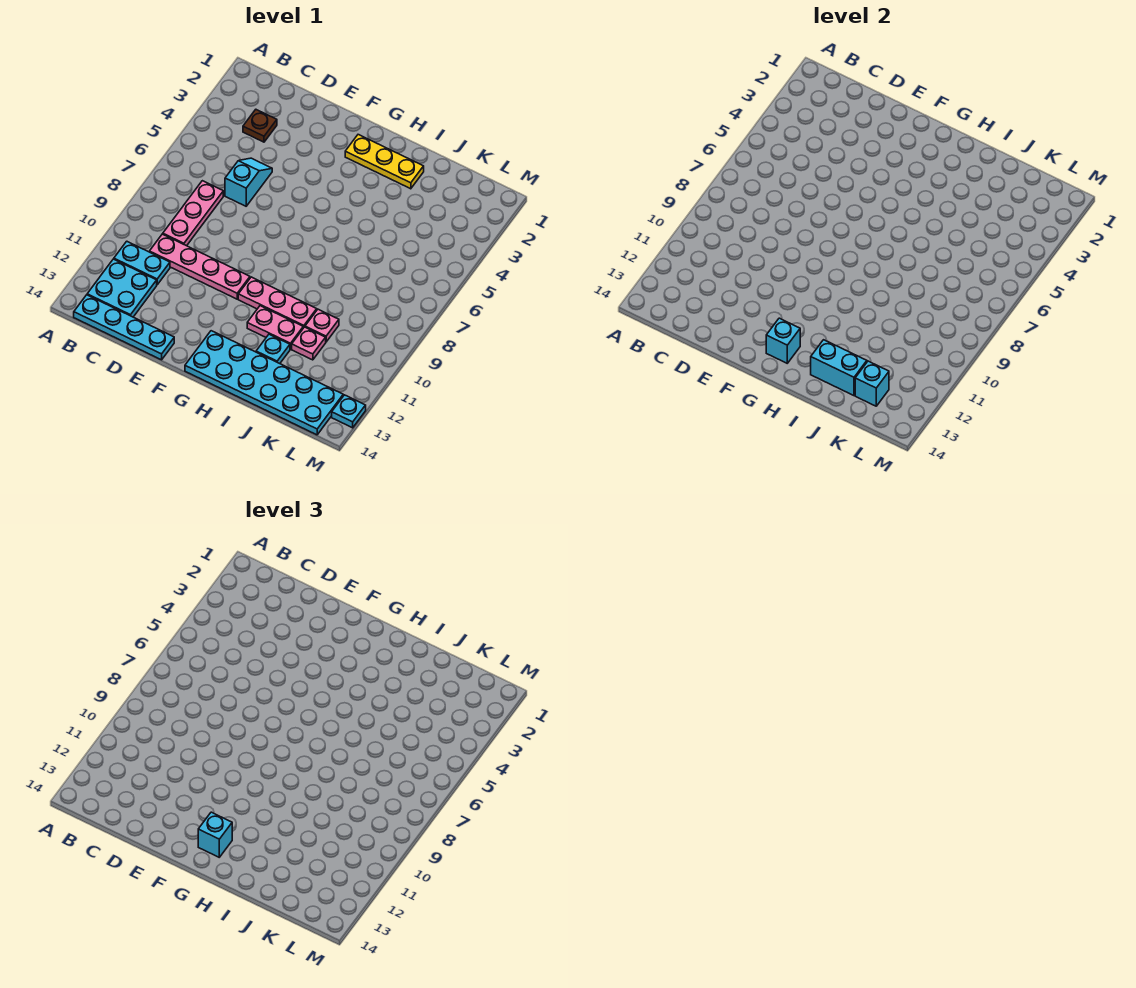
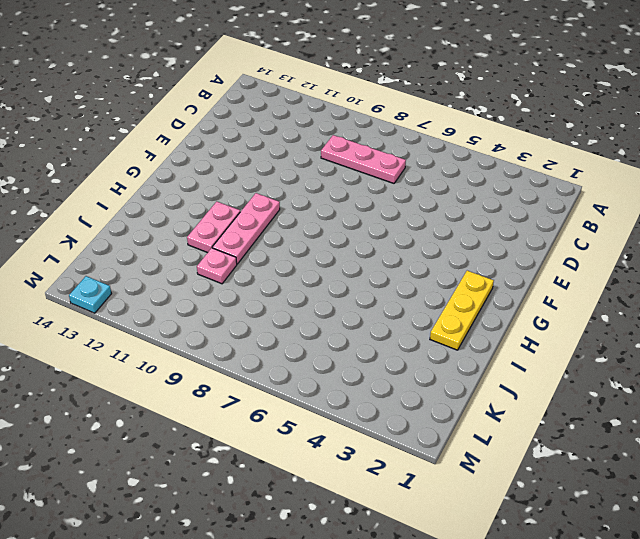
none -> cyan 1x2 plate [114,241,170,285]
none -> cyan 2x2 plate [87,259,157,317]
none -> cyan 1x4 plate [74,295,174,360]

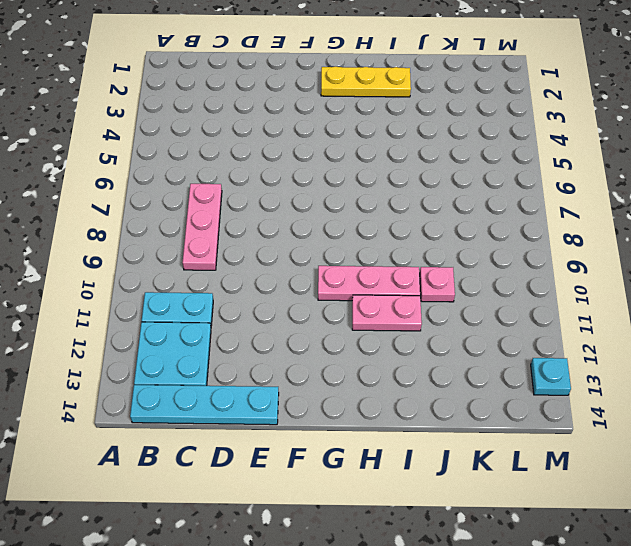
none -> brown 1x1 plate [243,110,277,142]
none -> pink 1x4 plate [149,234,250,299]
none -> cyan 1x2 slope [225,158,272,206]

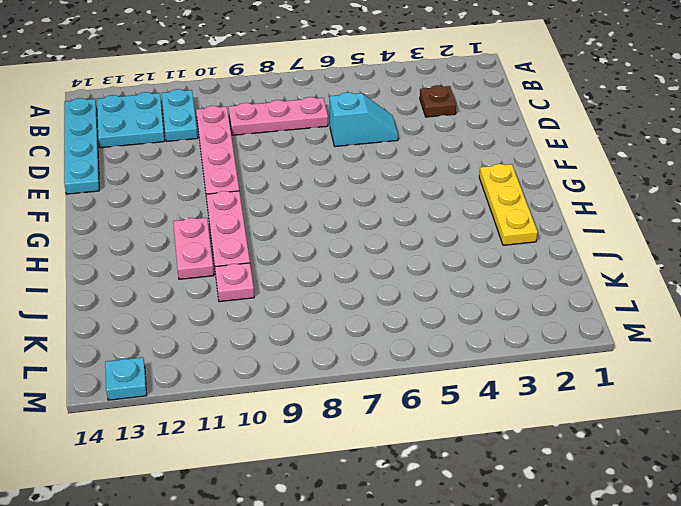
none -> cyan 2x6 plate [185,331,343,435]
none -> cyan 1x1 plate [256,334,290,364]
none -> pink 1x1 plate [292,327,326,360]

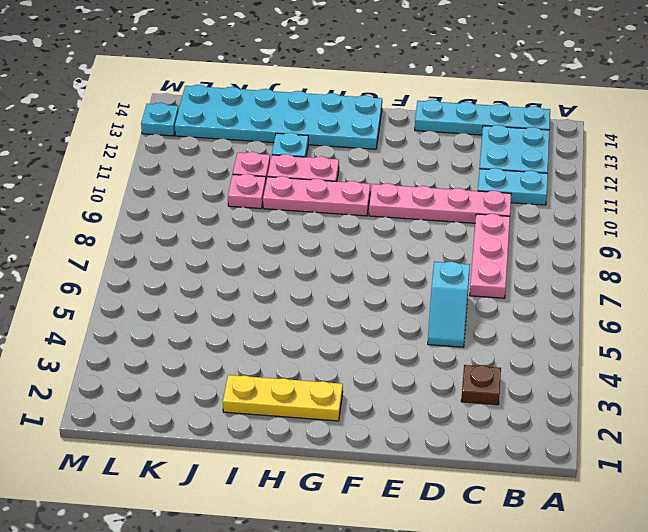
none -> cyan 1x1 brick [766,318,800,363]
none -> cyan 1x2 brick [811,340,867,396]
none -> cyan 1x1 brick [855,361,889,406]

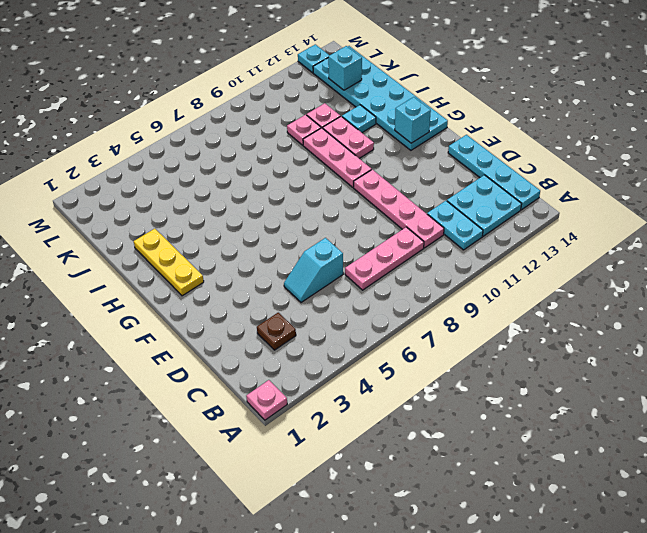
pink 1x1 plate [246,380,287,420] -> none
none -> cyan 1x2 brick [811,340,867,396]
none -> cyan 1x1 brick [198,812,232,857]

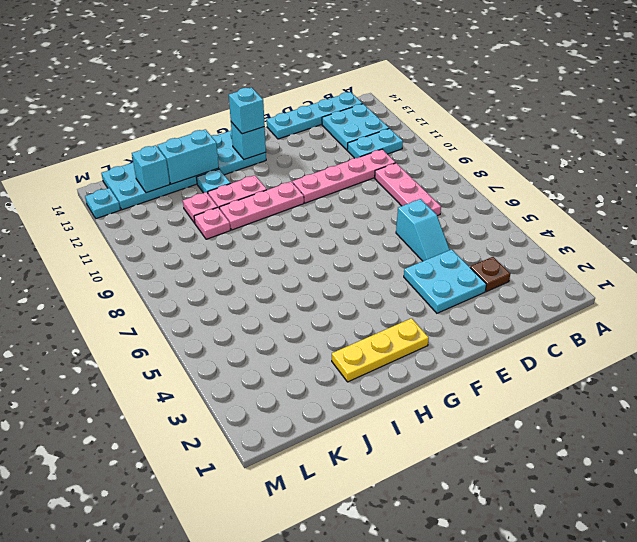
cyan 2x2 plate [404,249,486,313] -> none

